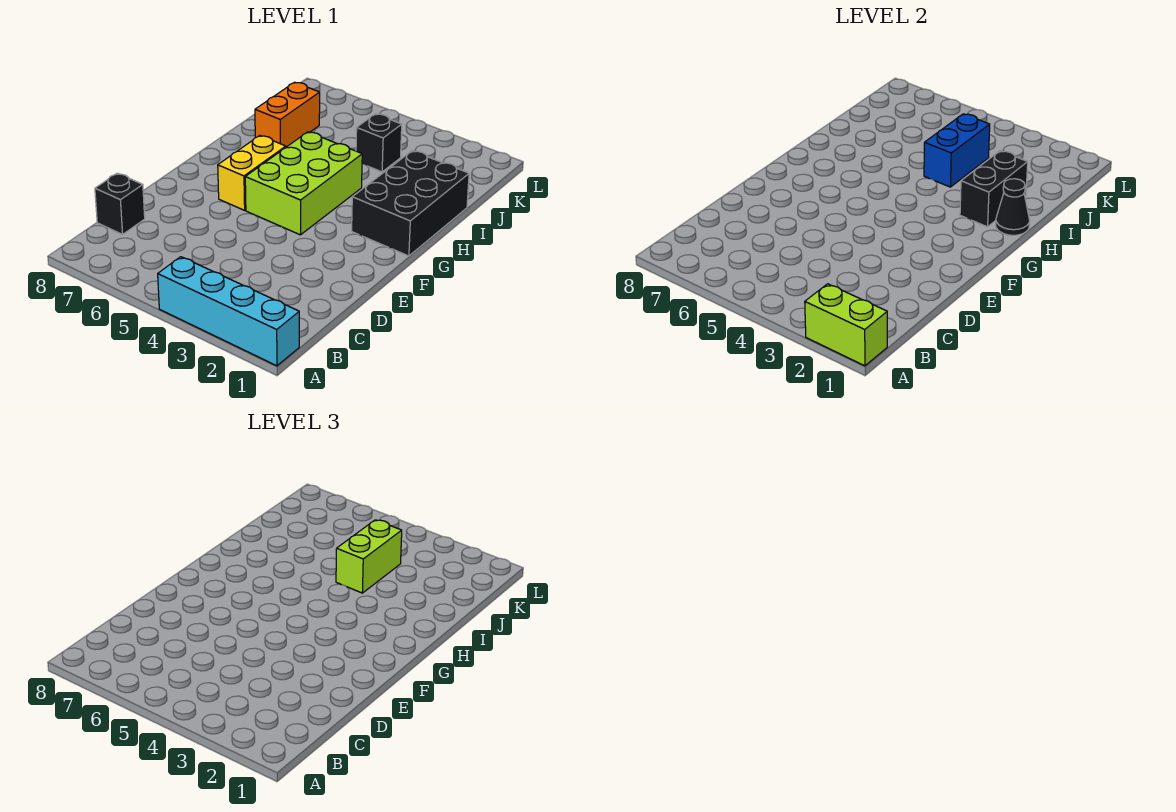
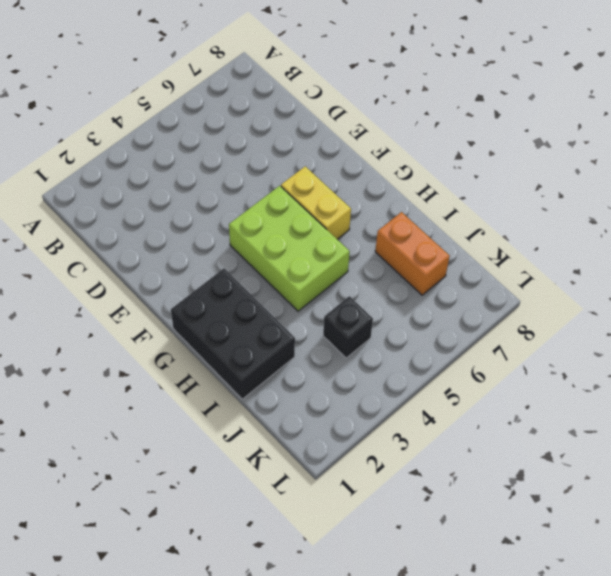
none -> cyan 1x4 brick [158,257,299,366]
none -> black 1x1 brick [95,173,145,234]
none -> lime 1x2 brick [805,284,887,366]

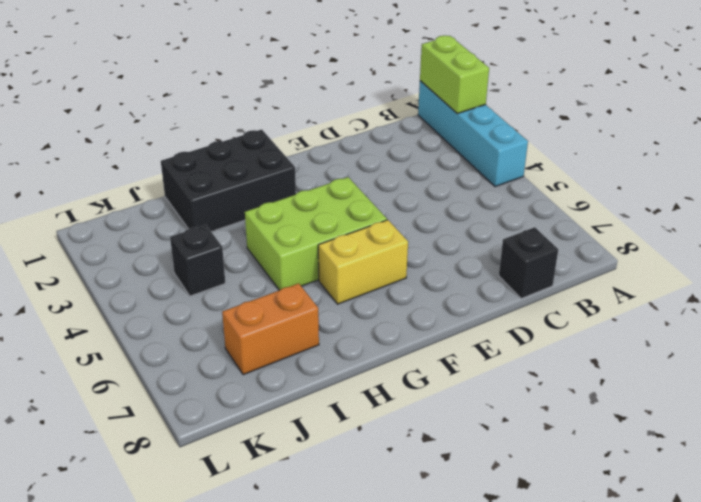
none -> black 1x1 cone [996,179,1030,235]
none -> black 1x2 brick [960,151,1028,227]
none -> blue 1x2 brick [924,114,990,187]

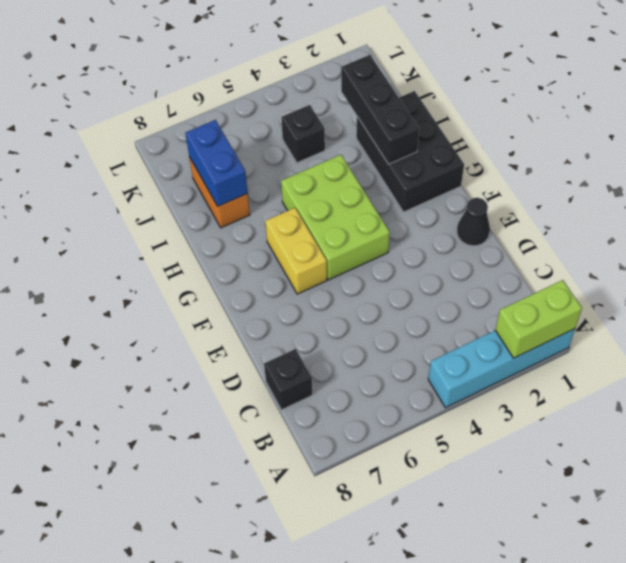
black 1x1 cone [457,198,490,246] -> black 1x1 cone moved to [996,179,1030,235]
black 1x3 brick [341,55,419,164] -> black 1x2 brick [960,151,1028,227]
blue 1x2 brick [185,120,248,206] -> blue 1x2 brick moved to [924,114,990,187]
none -> lime 1x2 brick [336,520,402,593]

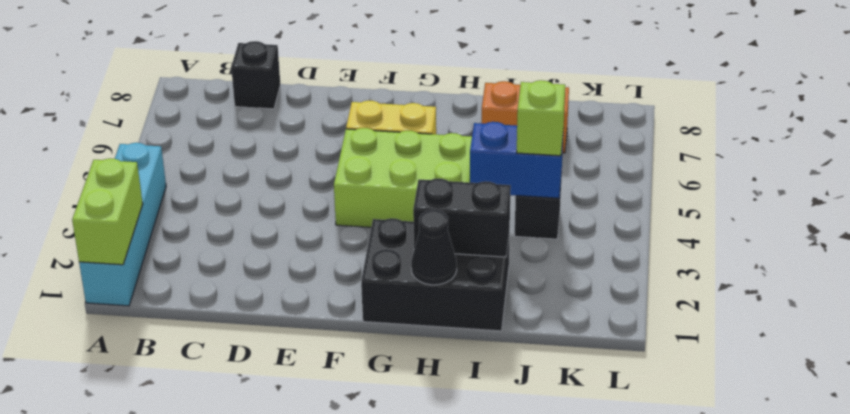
lime 1x1 brick [517,80,565,156] -> lime 1x2 brick [336,520,402,593]

